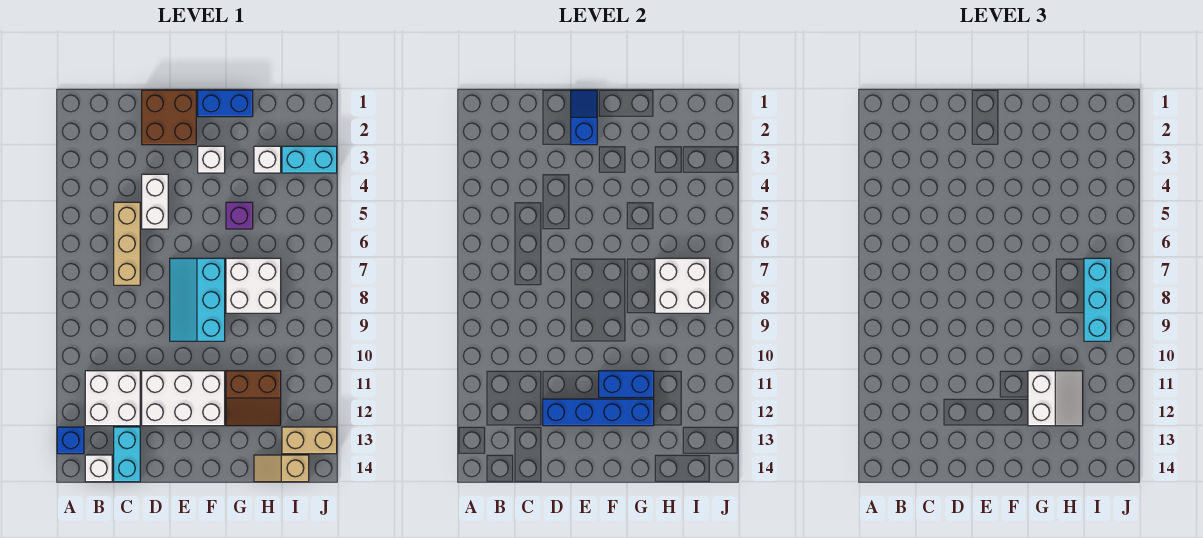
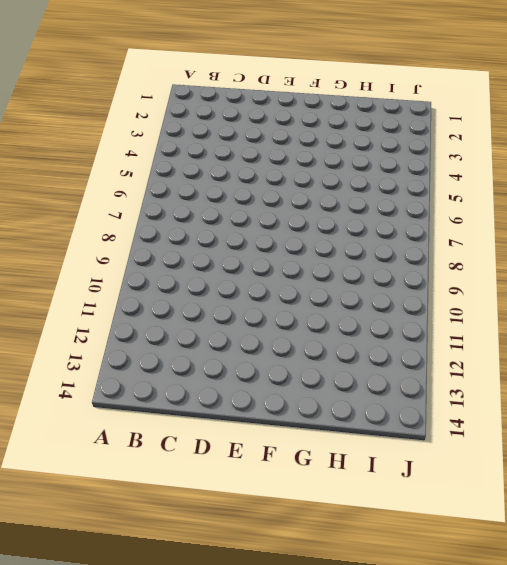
none -> blue 1x1 brick [57,427,84,454]
none -> white 2x2 brick [85,371,140,426]
none -> white 1x1 brick [85,455,112,482]

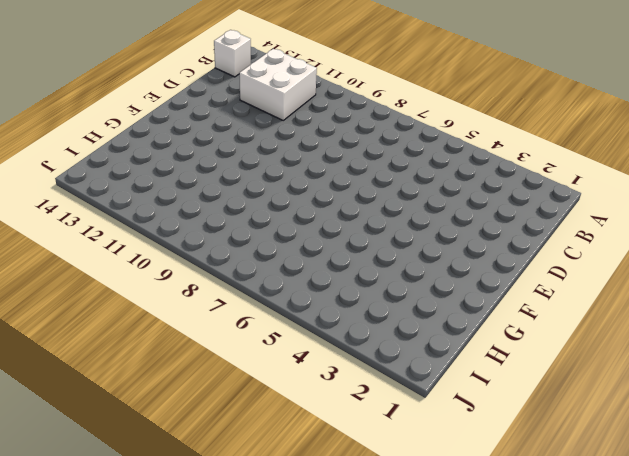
none -> blue 1x1 brick [57,427,84,454]
none -> tan 1x3 brick [114,202,140,285]
none -> cyan 1x2 brick [114,427,140,482]

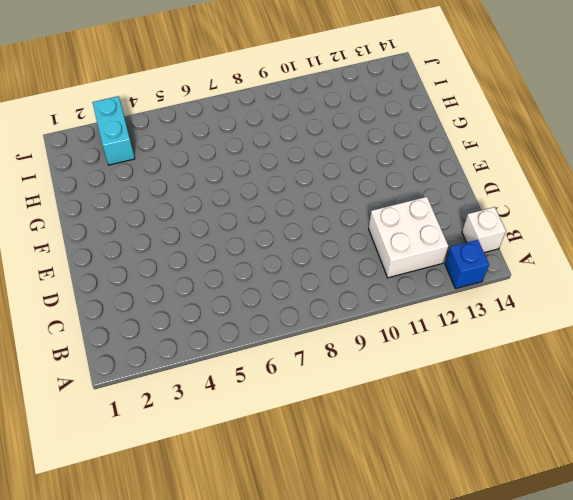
none -> tan 1x3 brick [114,202,140,285]
none -> cyan 1x2 brick [114,427,140,482]
none -> brown 2x2 brick [142,90,196,145]

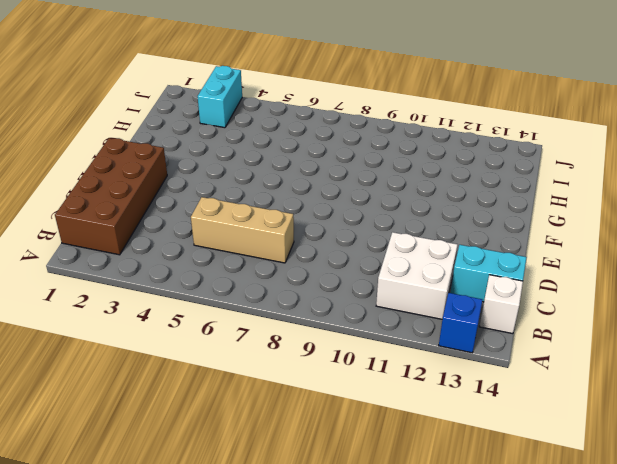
brown 2x4 brick [55,138,167,255] -> brown 2x2 brick [142,90,196,145]
none -> white 1x2 brick [142,174,168,229]
none -> white 2x3 brick [142,371,225,426]
none -> cyan 2x3 slope [170,258,225,341]

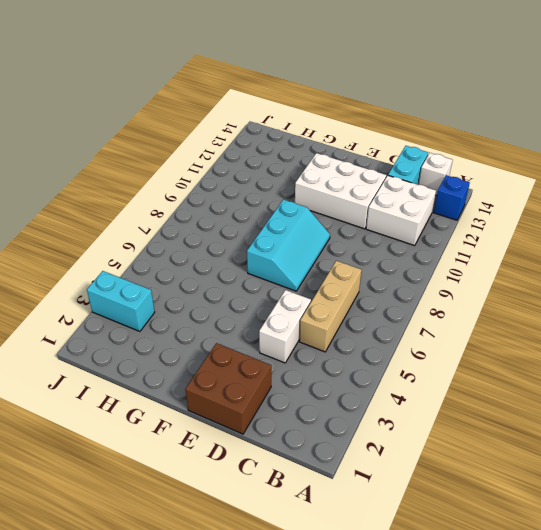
none -> blue 1x2 brick [198,90,253,117]
none -> white 1x1 brick [198,146,225,173]
none -> purple 1x1 brick [226,202,253,229]

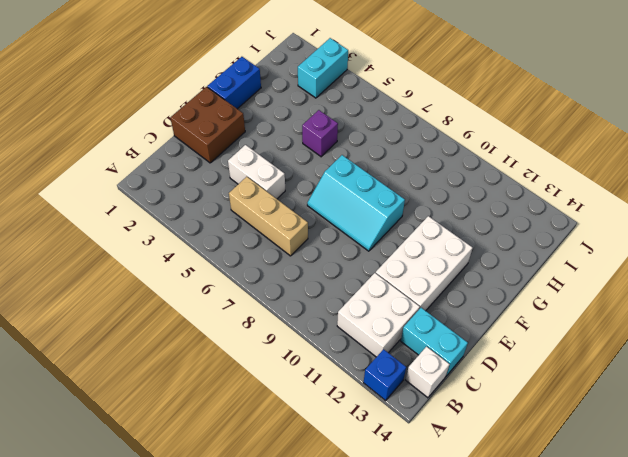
none -> white 1x1 brick [198,146,225,173]
none -> white 2x2 brick [226,258,281,313]
none -> brown 2x2 slope [226,371,281,426]

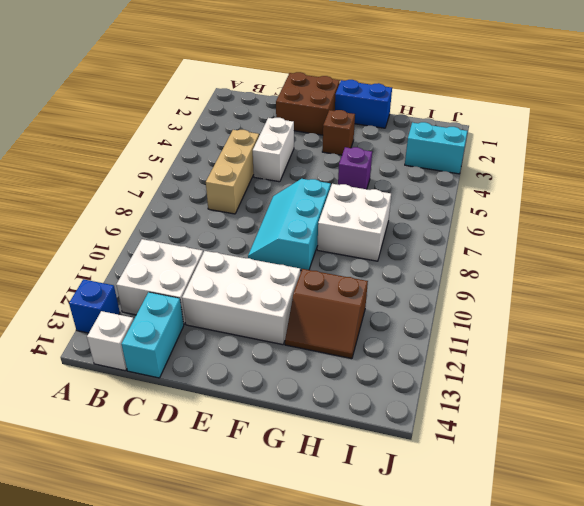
brown 1x1 brick [322,110,355,155] -> white 1x1 brick [198,146,225,173]
none -> white 1x1 brick [254,146,281,173]
none -> tan 1x2 slope [254,455,309,482]
none -> tan 1x2 brick [282,427,337,454]

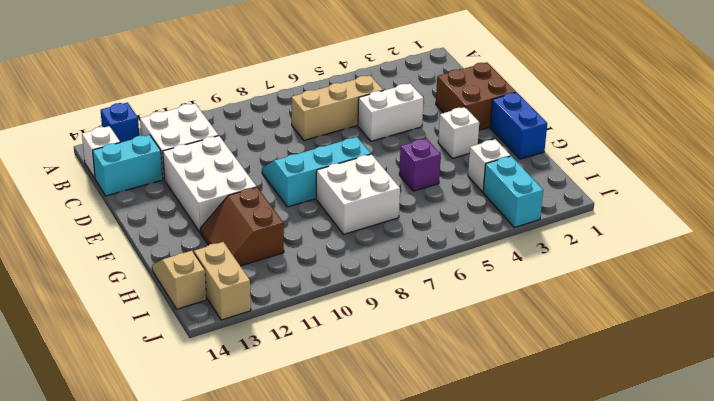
none -> blue 1x4 brick [543,399,654,426]
none -> blue 1x2 slope [571,90,597,145]
none -> blue 1x2 brick [599,371,654,397]

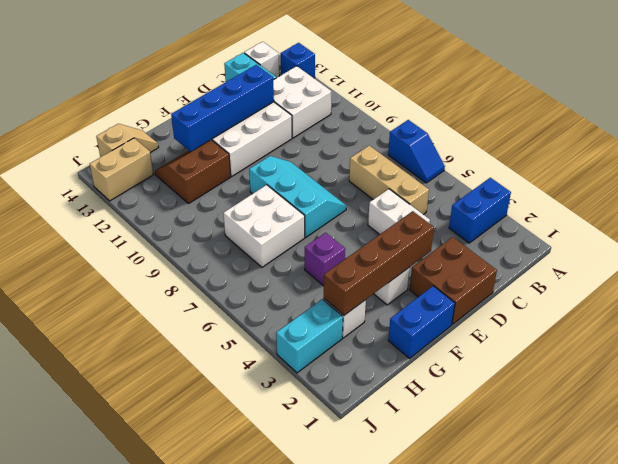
blue 1x2 brick [449,178,511,243] -> blue 1x2 brick moved to [599,371,654,397]
blue 1x2 slope [388,120,445,183] -> blue 1x2 slope moved to [571,90,597,145]
brown 1x4 brick [324,211,434,315] -> none
none -> white 2x2 brick [655,258,710,313]
none -> white 2x2 slope [1028,371,1083,426]
none -> cyan 1x3 brick [1084,258,1111,341]

